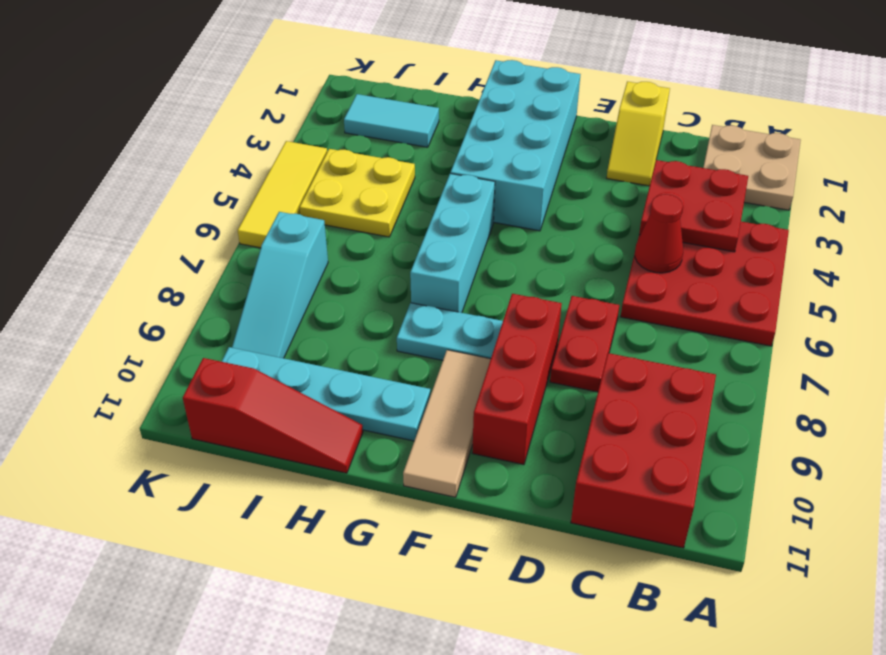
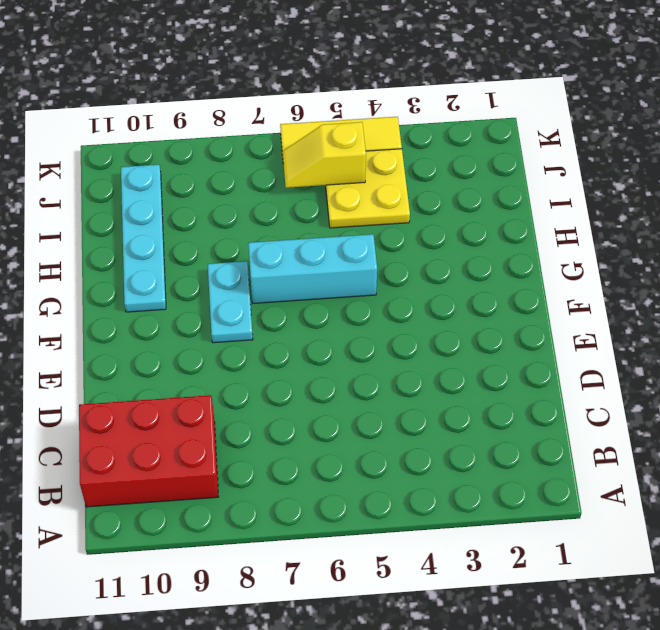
yellow 1x2 slope [283,122,366,188] -> yellow 1x2 slope moved to [607,82,670,186]
none -> tan 2x2 plate [703,125,801,210]
none -> red 3x3 plate [621,222,789,346]
none -> red 1x2 plate [550,296,619,392]

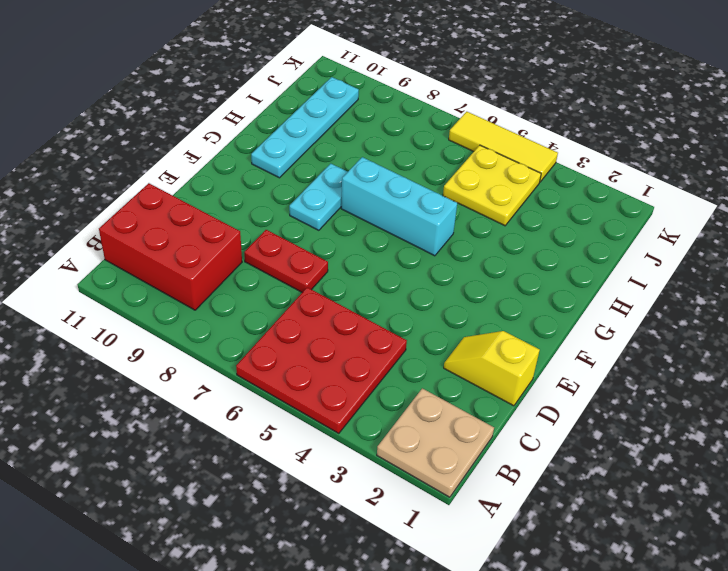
none -> red 1x3 brick [472,294,562,465]
none -> cyan 2x4 brick [451,60,580,231]
none -> tan 1x3 tile [403,350,491,497]

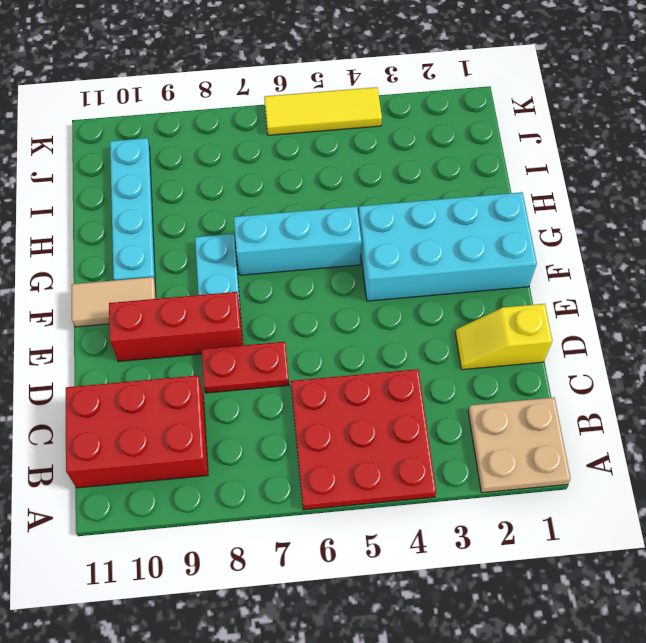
tan 1x2 tile [72,277,156,327] -> tan 1x3 tile [403,350,491,497]
none -> red 1x3 slope [183,358,363,473]
none -> cyan 1x2 tile [344,94,439,147]
none -> yellow 2x2 plate [300,149,415,237]

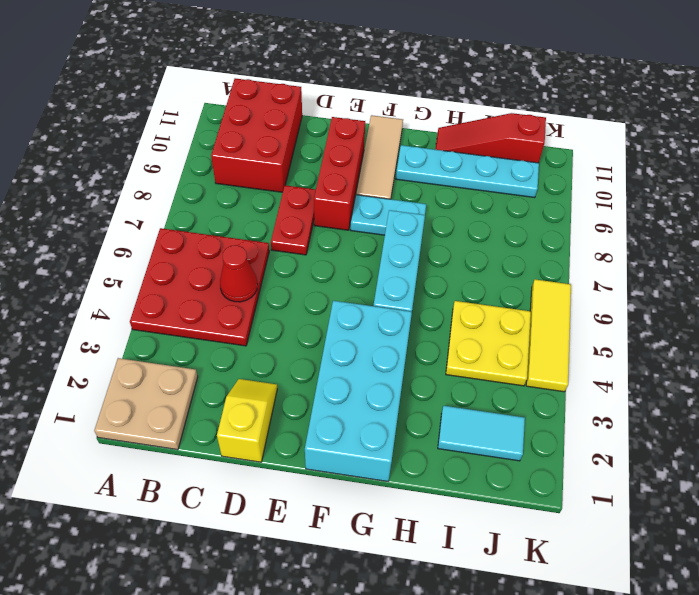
none -> cyan 1x3 slope [232,212,328,358]
none -> red 2x2 plate [639,160,748,252]

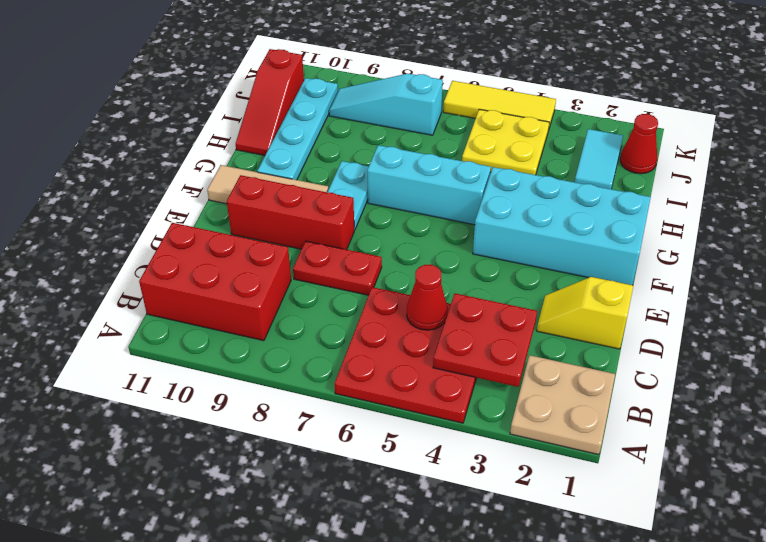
red 1x1 cone [620,114,658,174] -> none

